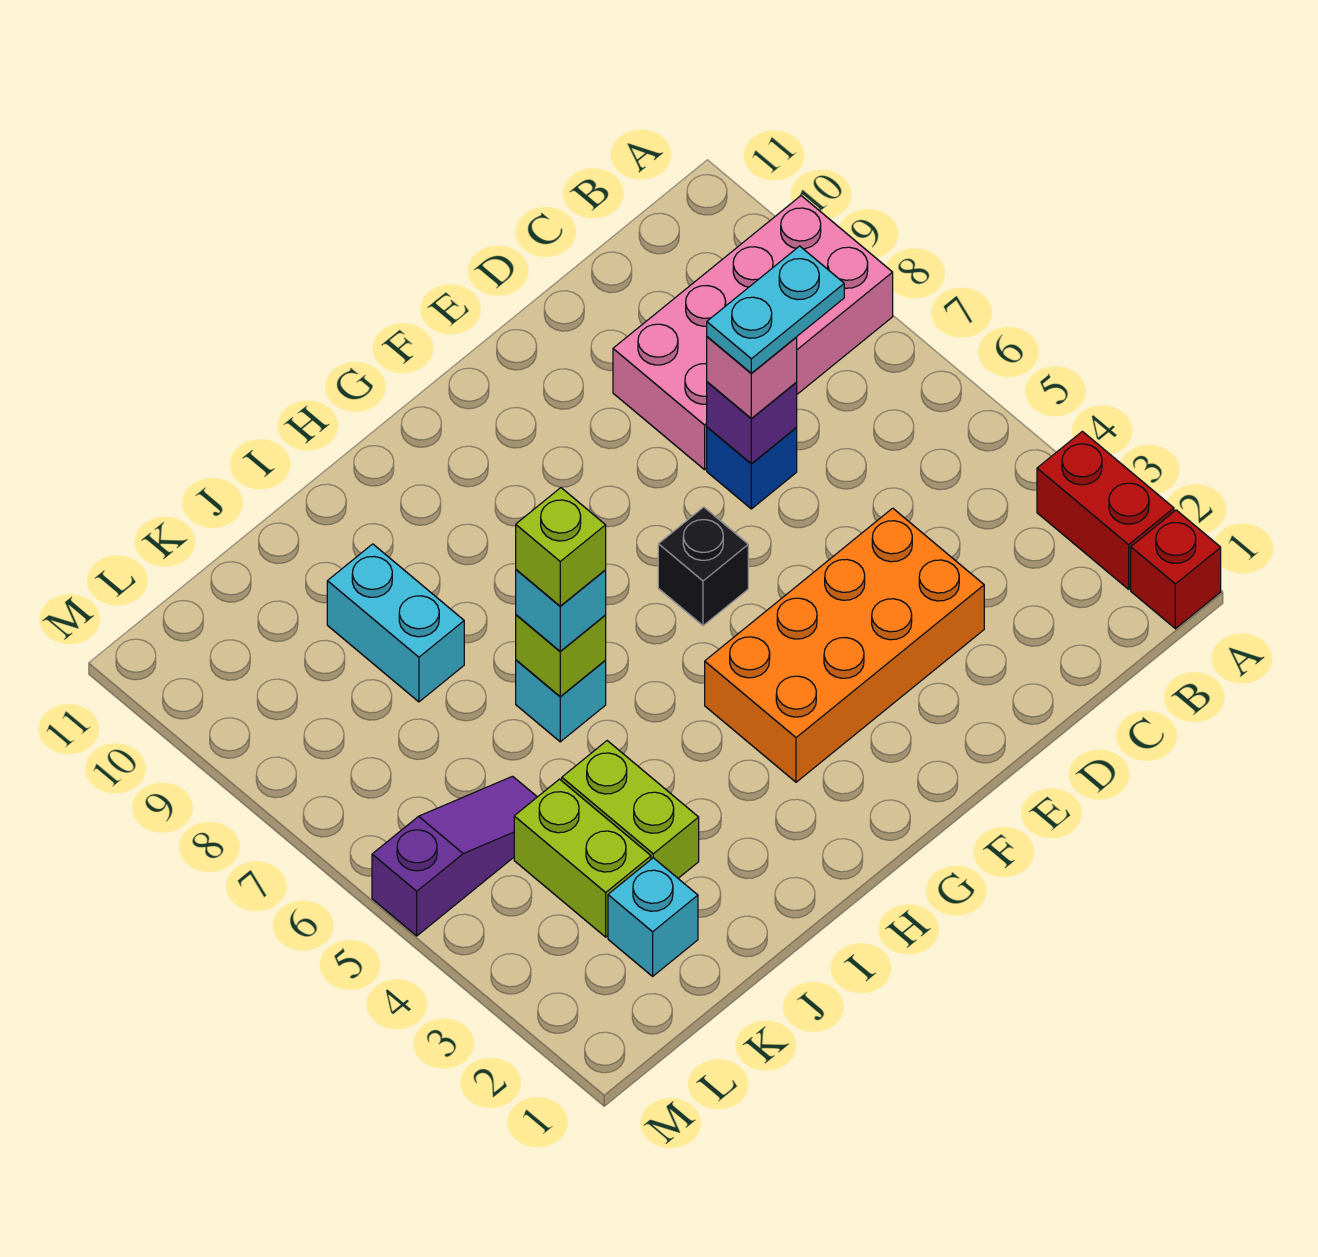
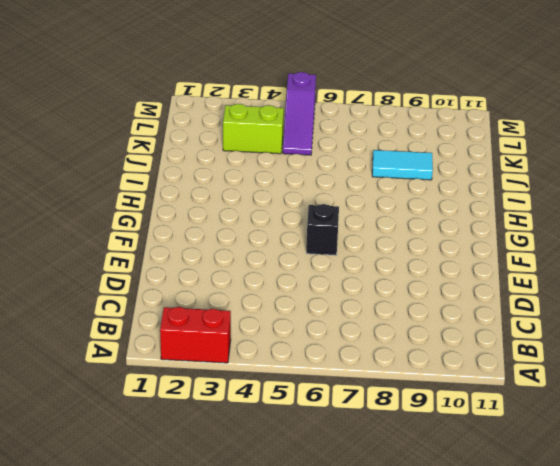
cyan 1x2 tile [372,150,433,180] -> cyan 1x2 brick [327,544,464,702]
none -> red 1x1 brick [1131,510,1221,629]
none -> pink 2x4 brick [613,196,893,470]
none -> orange 2x4 brick [705,508,984,782]

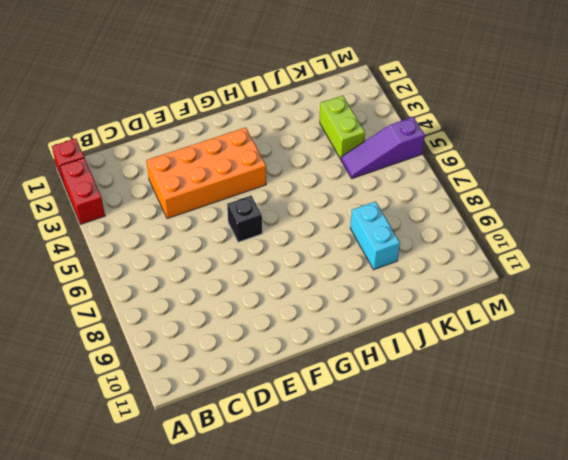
none -> pink 2x4 brick [613,196,893,470]
none -> blue 1x1 brick [707,427,797,509]
none -> cyan 1x1 brick [516,660,606,742]

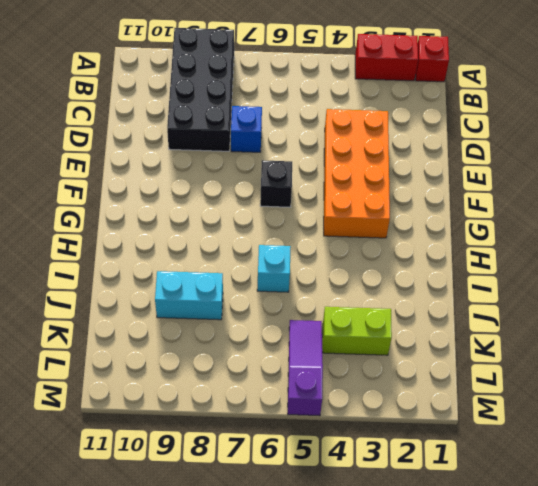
black 2x4 brick [167,28,234,151] -> pink 2x4 brick [613,196,893,470]
none -> lime 1x2 brick [562,741,699,878]
none -> cyan 1x1 brick [608,858,698,976]
none -> purple 1x1 brick [707,382,797,464]

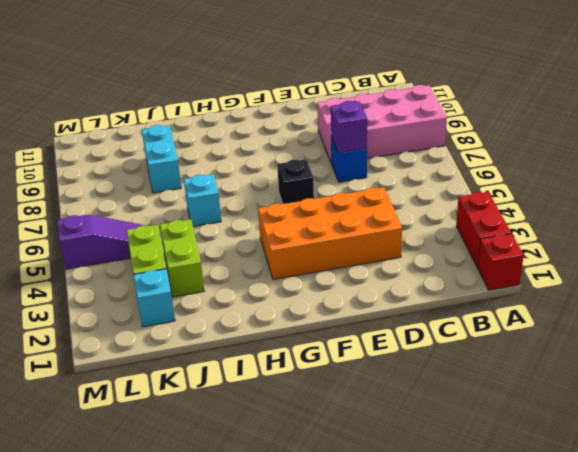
none -> lime 1x1 brick [516,615,606,696]
none -> pink 1x1 brick [707,337,797,418]
none -> cyan 1x1 brick [516,570,606,651]

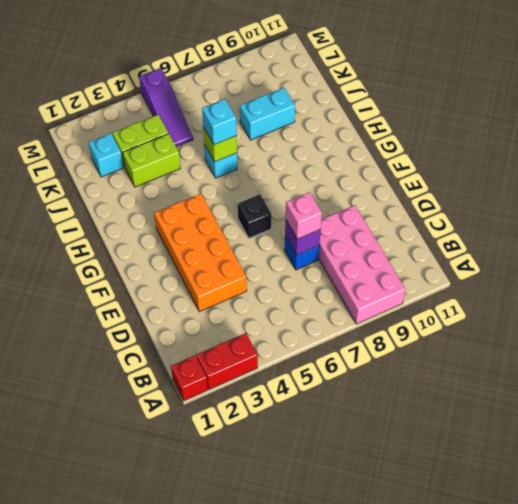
none -> cyan 1x2 plate [707,246,844,373]
none -> lime 1x1 brick [516,488,606,606]

